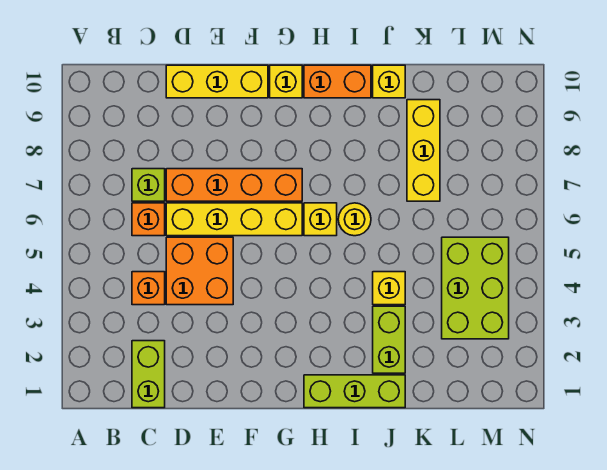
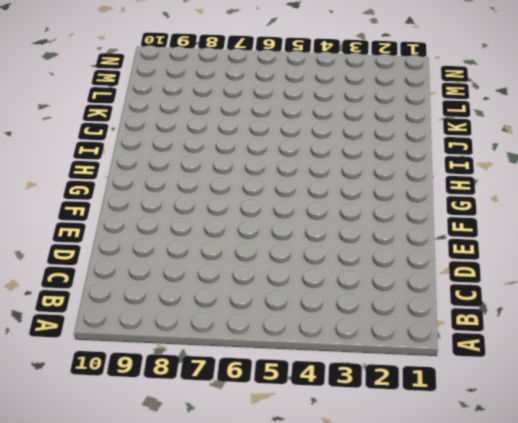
none -> lime 1x2 brick [132,341,165,408]
none -> orange 1x1 brick [132,272,165,305]
none -> orange 1x1 brick [132,203,165,236]

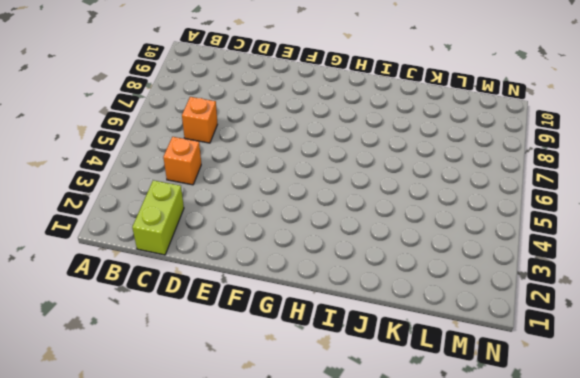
none -> lime 1x1 brick [132,169,165,201]
none -> orange 2x2 brick [166,237,233,305]
none -> yellow 1x4 brick [166,203,302,236]

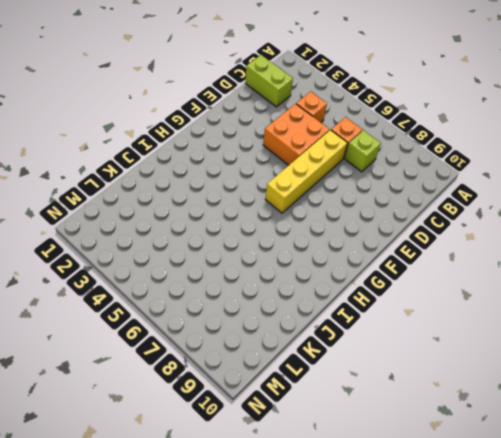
none -> orange 1x4 brick [166,169,302,201]
none -> yellow 1x3 brick [166,65,268,98]
none -> yellow 1x1 brick [270,65,302,98]

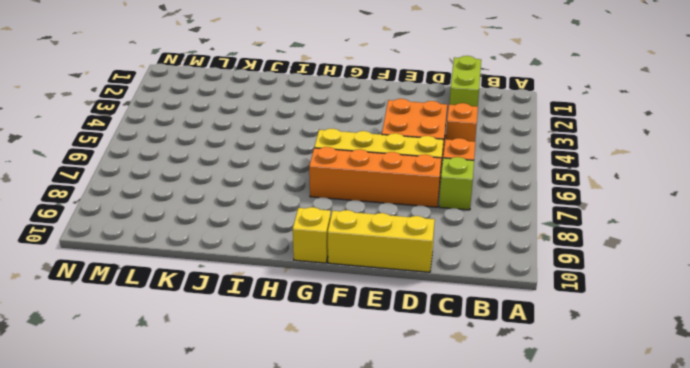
none -> lime 1x3 brick [304,375,405,408]
none -> yellow 1x1 brick [304,203,337,236]
none -> orange 1x2 brick [304,65,371,98]

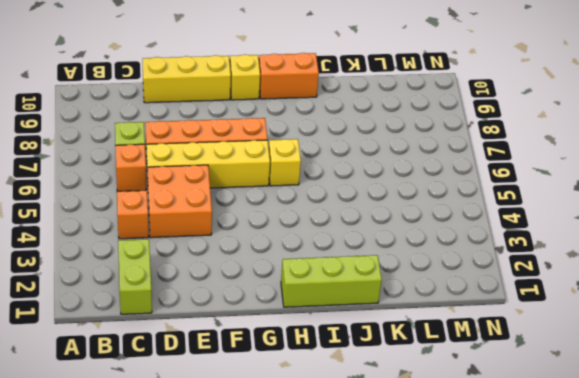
none -> yellow 1x1 round brick [338,203,371,236]
none -> lime 1x2 brick [373,306,405,373]
none -> yellow 1x1 brick [373,272,405,305]

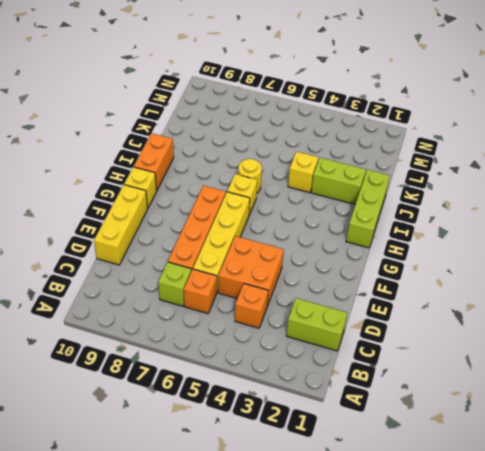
none -> yellow 1x1 brick [373,65,405,98]
none -> yellow 1x3 brick [407,100,440,201]
none -> lime 2x3 brick [442,237,509,339]

